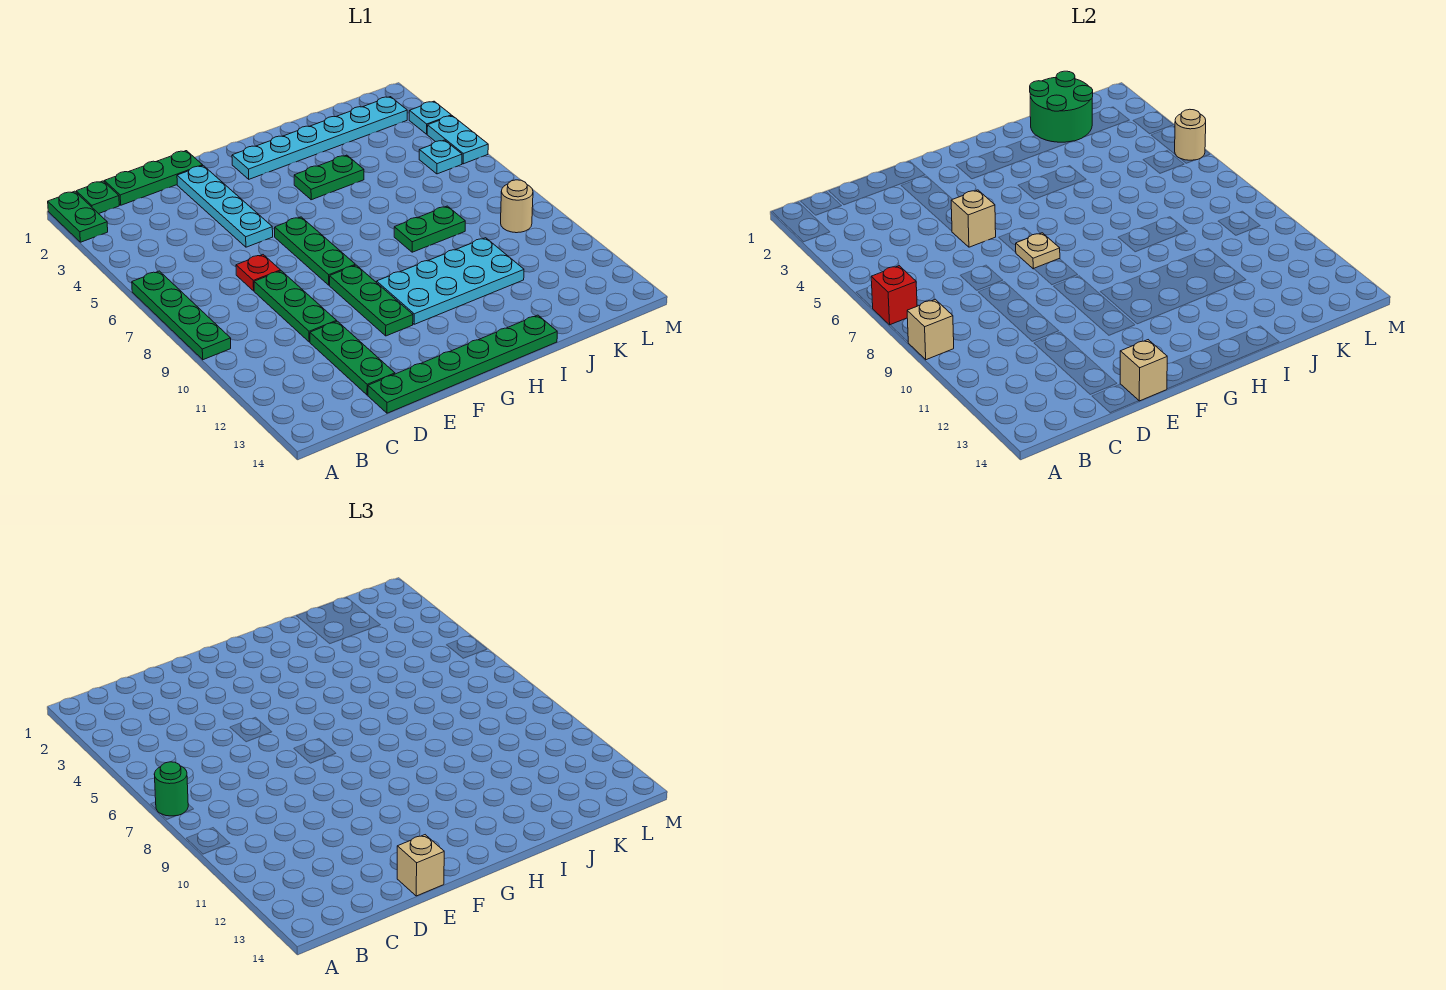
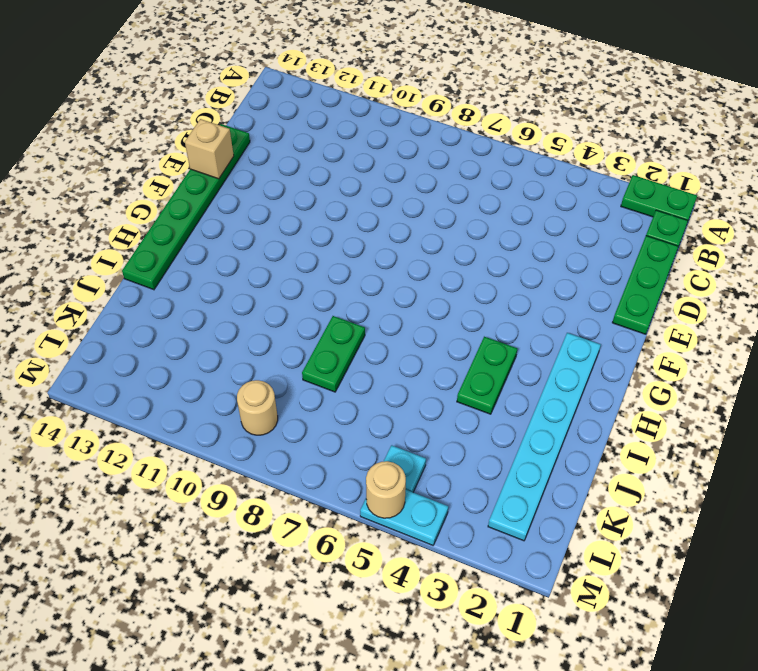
none -> green 1x4 plate [132,271,231,360]
none -> red 1x1 plate [236,255,281,291]
none -> green 1x3 plate [254,271,337,342]

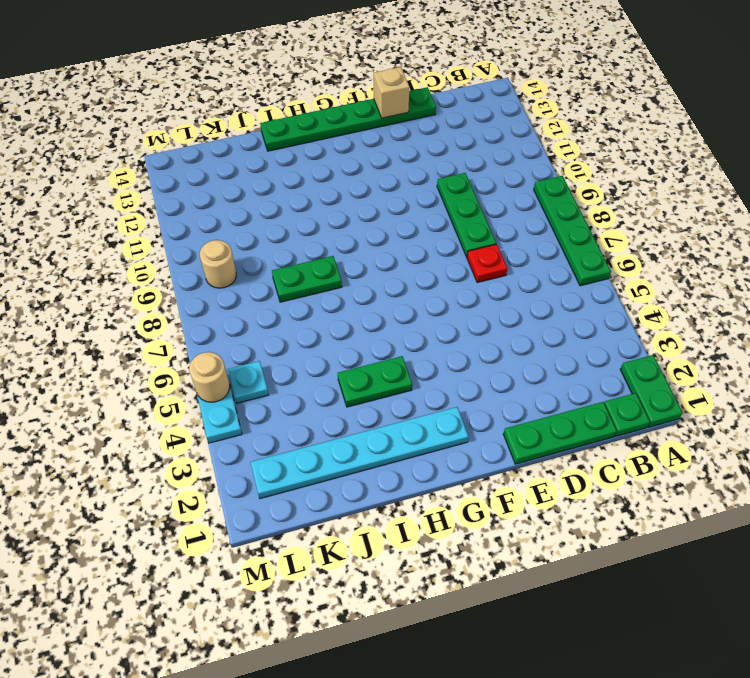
none -> green 1x3 plate [310,321,395,395]
none -> cyan 1x4 plate [177,166,273,247]
none -> green 1x3 plate [275,217,355,285]

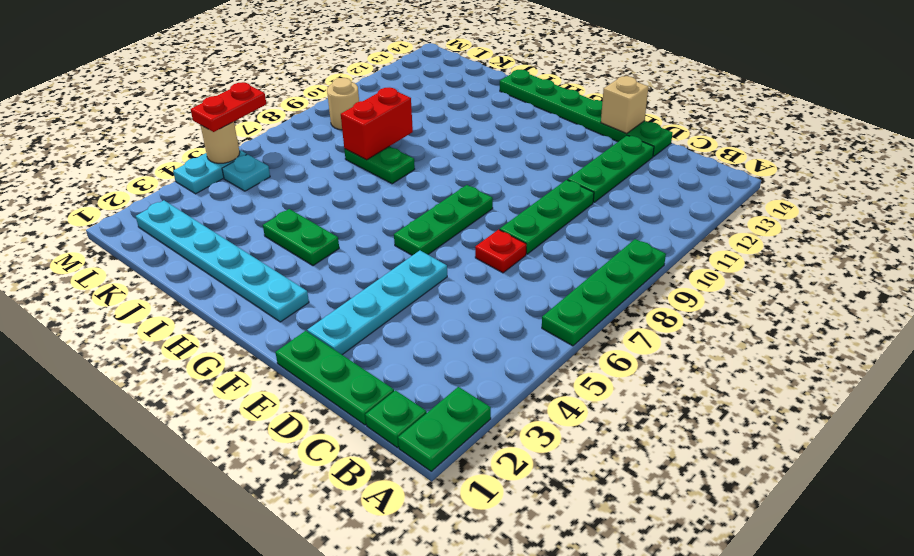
red 1x2 brick [341,87,413,160] -> none
red 1x2 plate [191,82,266,132] -> none
none -> green 1x3 plate [330,265,413,336]
none -> cyan 2x4 plate [377,238,524,324]
none -> cyan 1x1 plate [409,101,451,134]

